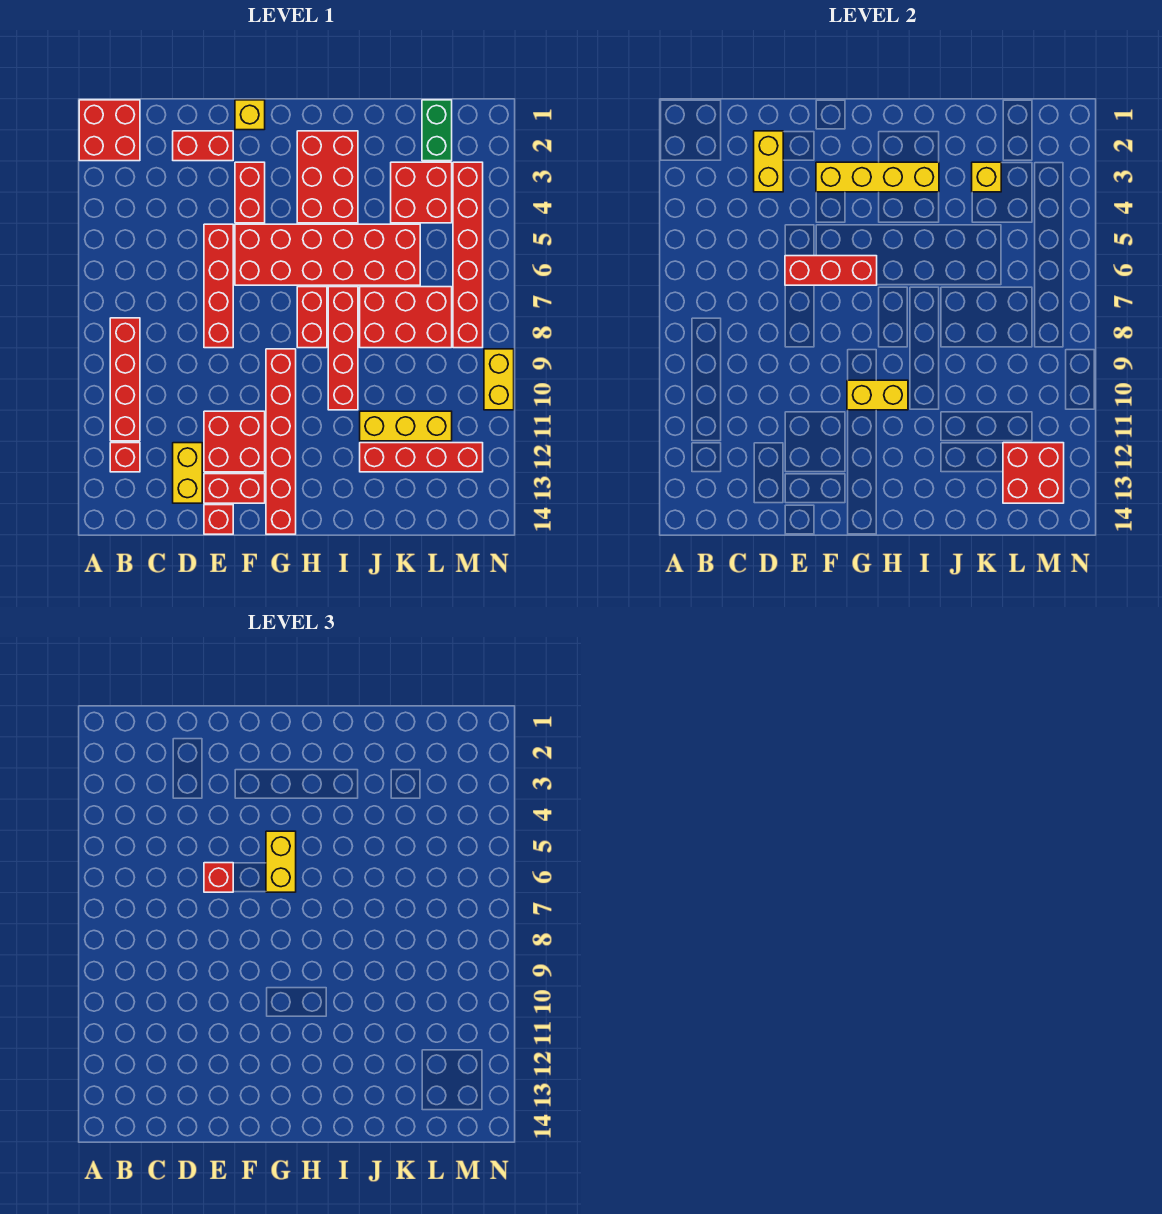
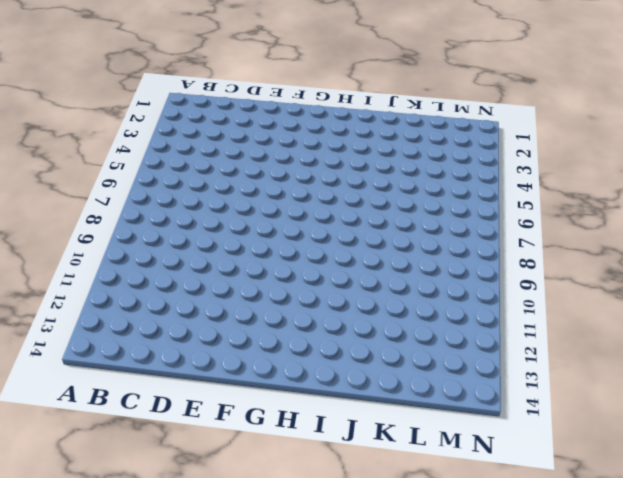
none -> red 2x2 brick [79,100,140,161]
none -> red 1x4 brick [110,318,140,441]
none -> red 1x1 brick [110,443,140,472]
none -> red 1x2 brick [173,131,233,161]

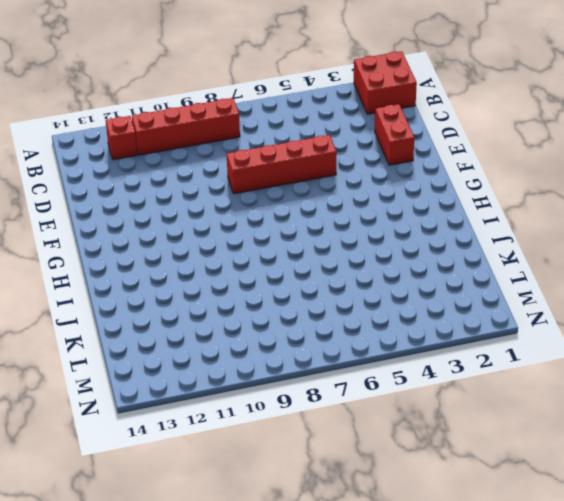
none -> yellow 1x2 brick [173,443,202,503]
none -> red 2x2 brick [204,411,265,472]
none -> red 1x2 brick [204,474,265,503]
none -> red 1x1 brick [204,505,233,534]

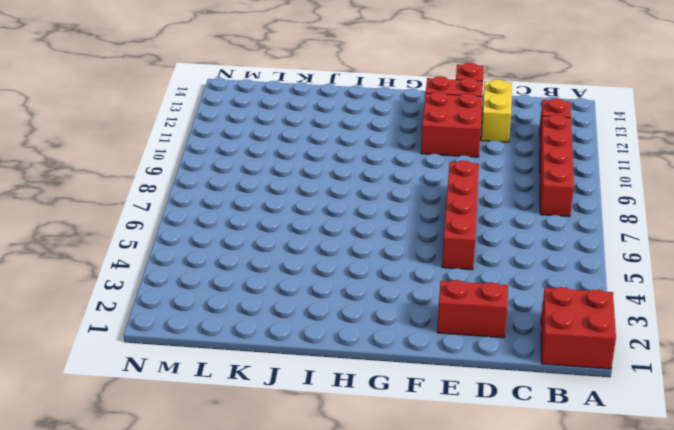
none -> yellow 1x1 brick [235,100,265,130]
none -> red 1x2 brick [235,162,265,223]
none -> red 2x6 brick [235,224,420,285]
none -> red 1x6 brick [266,349,296,534]

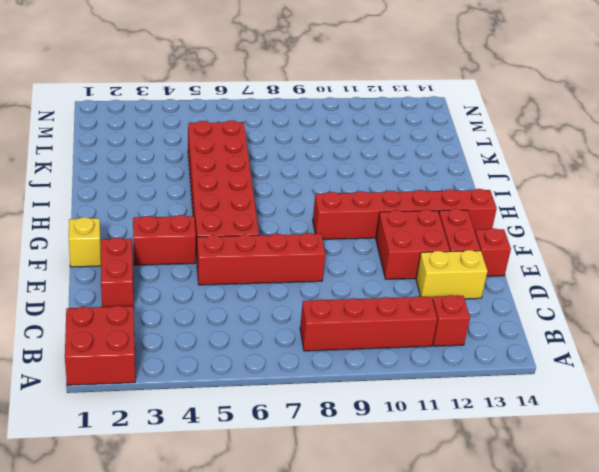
none -> red 2x3 brick [297,131,358,223]
none -> red 1x2 brick [297,287,327,348]
none -> red 1x4 brick [328,287,358,410]
none -> red 2x3 brick [360,287,452,348]

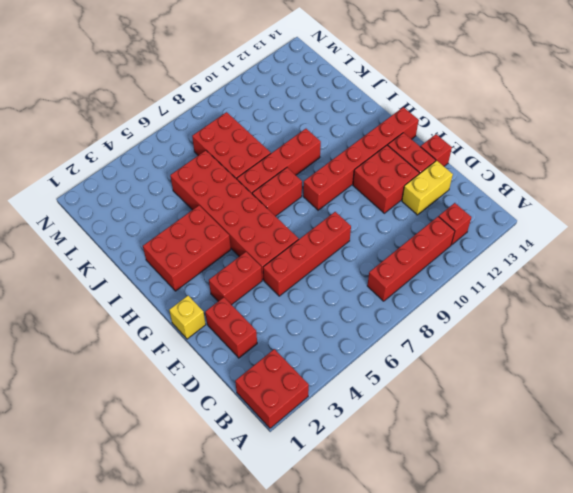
none -> yellow 1x3 brick [360,411,452,441]
none -> red 1x4 brick [360,443,483,472]
none -> red 2x2 brick [391,162,452,223]
none -> green 1x2 brick [422,100,452,161]

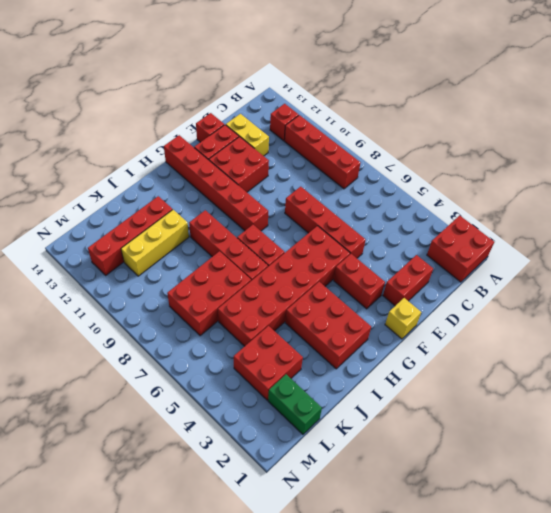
none -> red 1x6 brick [453,162,483,348]
none -> yellow 1x2 brick [484,349,514,410]
none -> yellow 1x2 brick [754,131,783,192]
none -> red 1x3 brick [785,256,877,285]

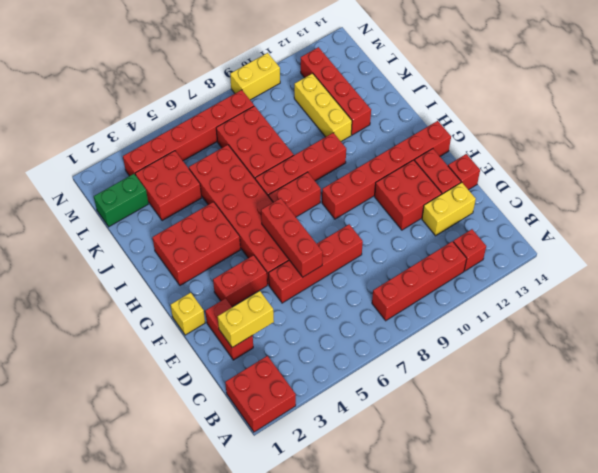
none -> yellow 1x4 brick [816,162,939,192]
none -> yellow 1x2 brick [847,380,908,410]
none -> yellow 1x1 brick [972,162,1001,192]
none -> red 2x2 brick [1003,443,1064,503]

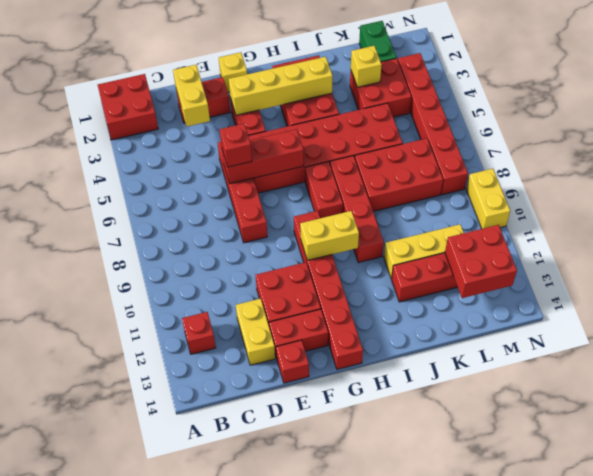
none -> red 1x4 brick [110,318,140,441]
none -> yellow 1x2 brick [266,831,296,892]

